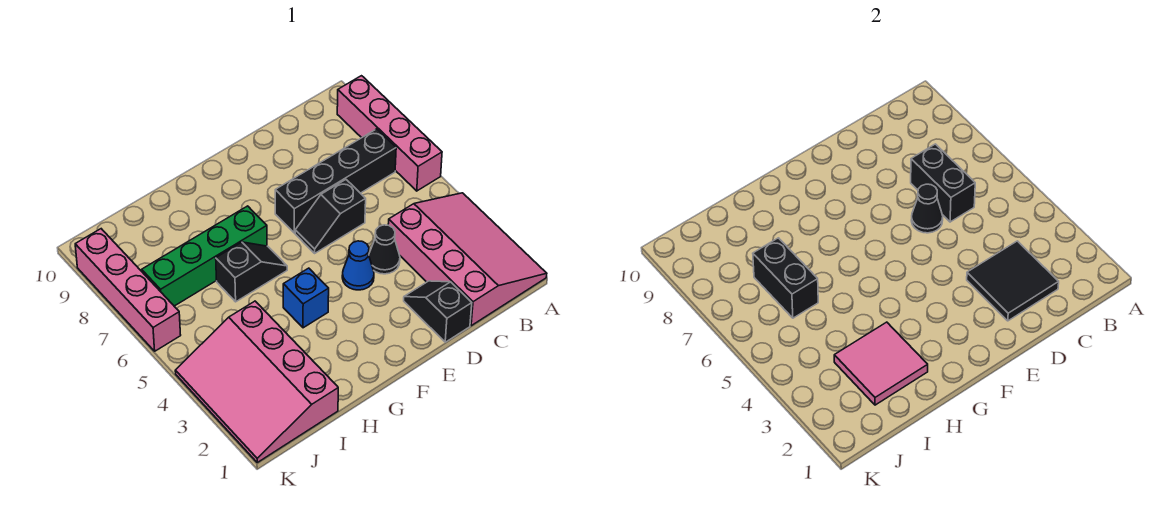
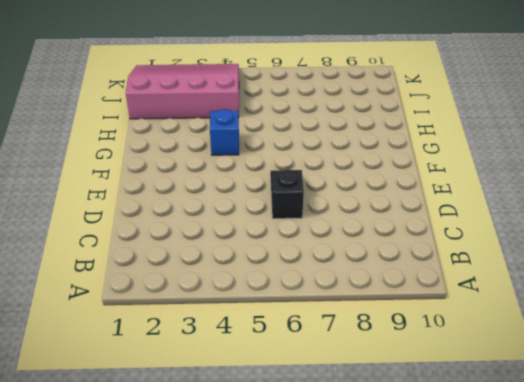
none -> pink 3x4 slope [388,193,547,326]
none -> pink 1x4 brick [337,76,442,191]
none -> black 1x4 brick [275,129,396,233]

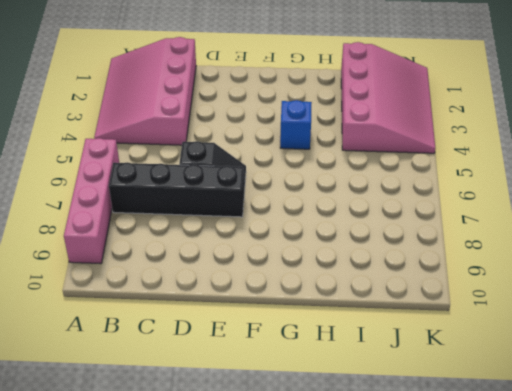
none -> black 1x2 slope [404,281,472,342]
none -> black 1x1 cone [369,225,400,274]
none -> blue 1x1 cone [342,241,374,290]

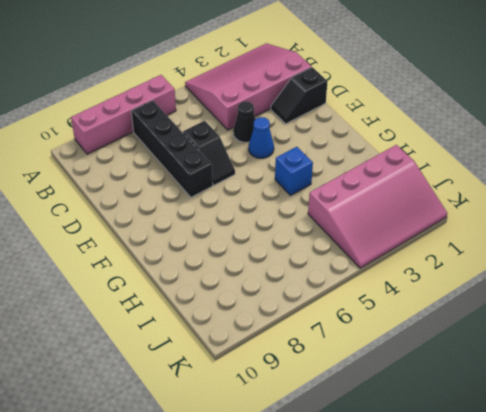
none -> black 1x2 slope [216,242,287,302]
none -> green 1x4 brick [142,206,267,306]
none -> pink 1x4 brick [75,229,181,351]

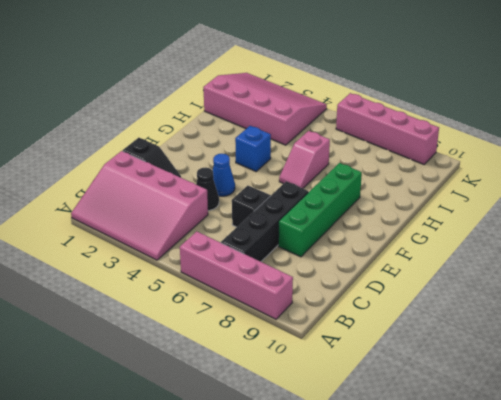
green 1x4 brick [278,163,362,257] -> green 1x4 brick moved to [142,206,267,306]
pink 1x2 slope [279,131,330,188] -> black 1x2 slope [216,242,287,302]
none -> black 2x2 tile [967,241,1059,321]
none -> black 1x2 brick [911,144,975,222]
none -> black 1x1 cone [911,184,943,233]

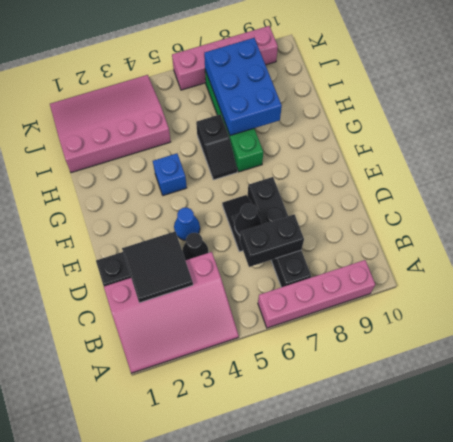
blue 2x3 brick [204,38,282,136] -> black 1x2 brick [753,238,818,318]
none -> pink 2x2 tile [834,322,928,405]

